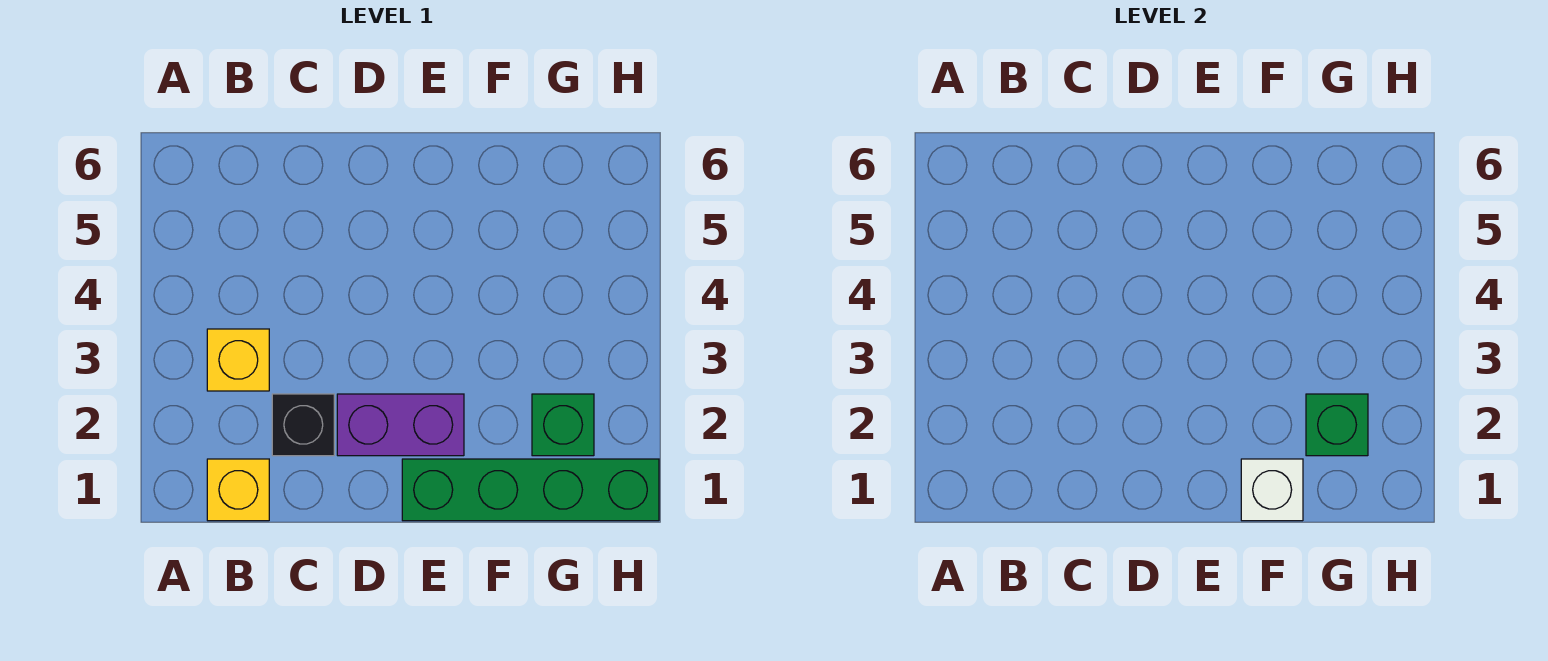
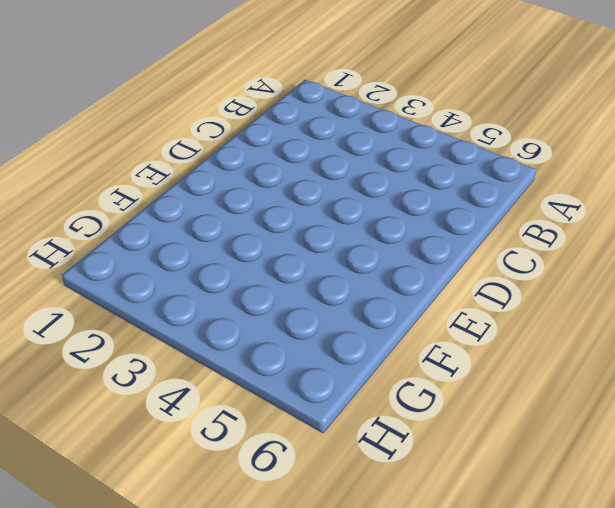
none -> yellow 1x1 brick [207,459,269,521]
none -> yellow 1x1 brick [207,329,269,391]

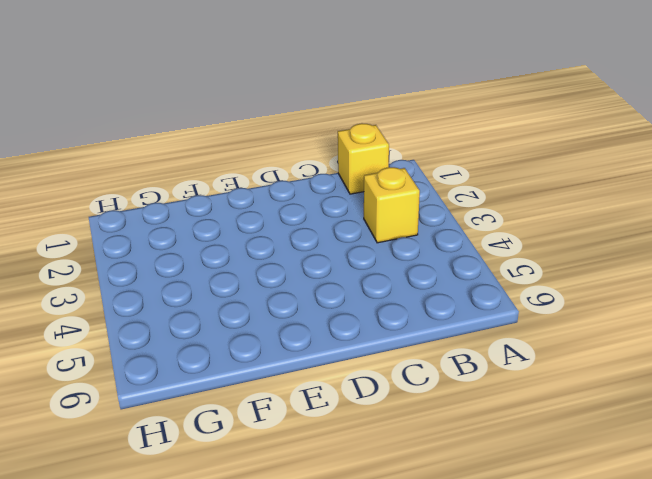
none -> black 1x1 brick [272,394,334,456]
none -> purple 1x2 brick [337,394,464,456]

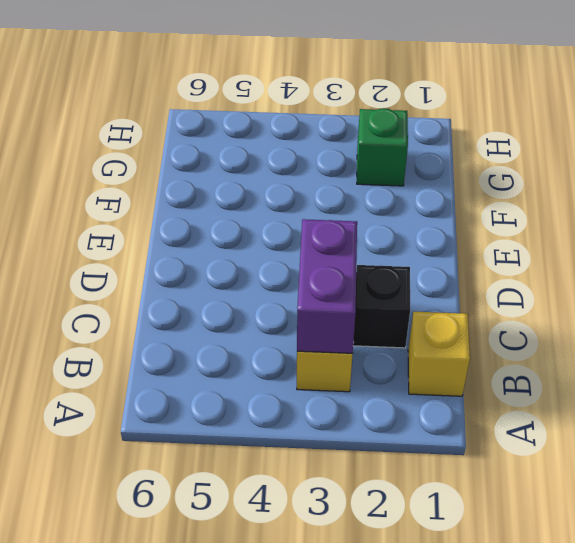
purple 1x2 brick [297,219,357,353] -> purple 1x2 brick moved to [337,394,464,456]
none -> green 1x4 brick [402,459,659,521]
none -> white 1x1 brick [1241,459,1303,521]

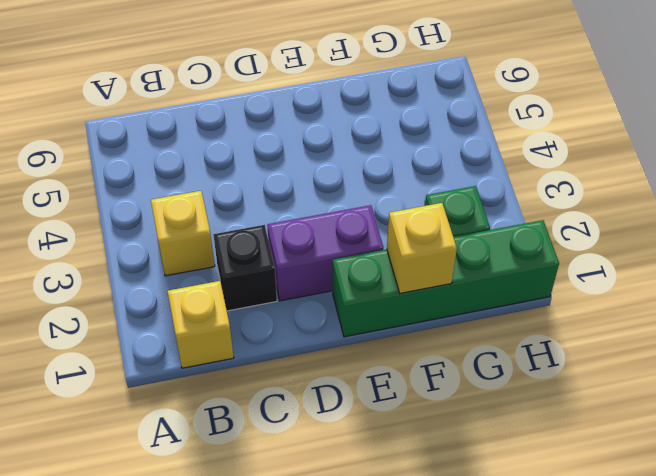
yellow 1x1 brick [387,203,457,293] -> white 1x1 brick [1241,459,1303,521]
none -> green 1x1 brick [1306,394,1368,456]

